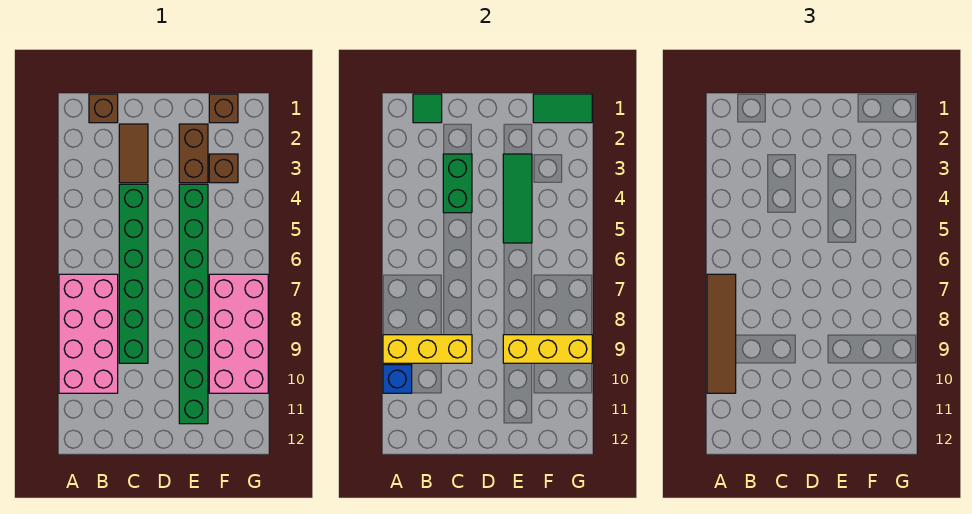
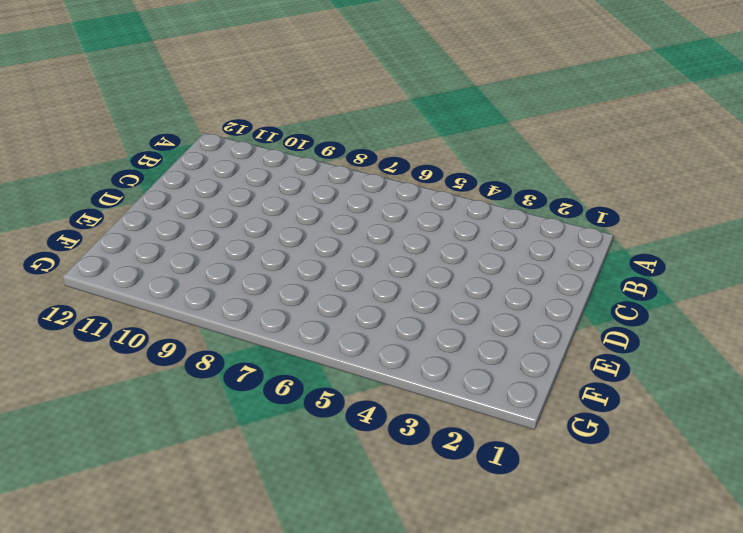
none -> pink 2x4 brick [59,274,118,393]
none -> brown 1x1 brick [89,94,118,123]
none -> brown 1x2 tile [119,124,148,183]

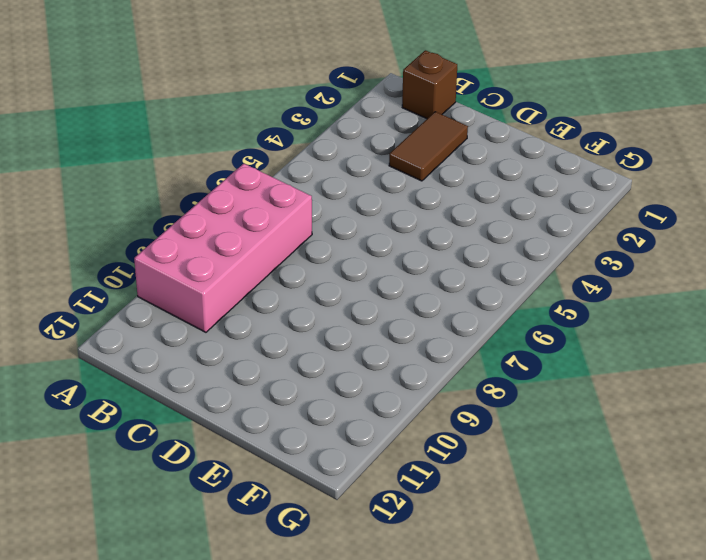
none -> green 1x6 brick [119,184,148,363]
none -> brown 1x2 brick [179,124,208,183]
none -> green 1x8 brick [179,184,208,424]

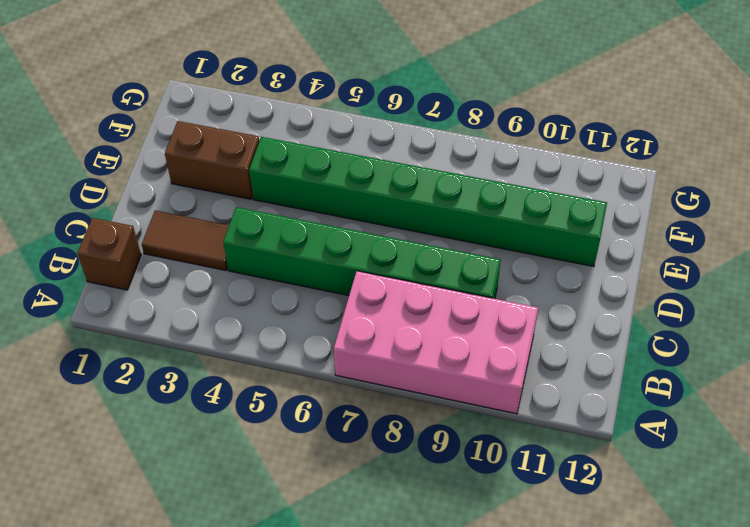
none -> brown 1x1 brick [209,94,238,123]
none -> brown 1x1 brick [209,154,238,183]
none -> pink 2x4 brick [209,274,268,393]

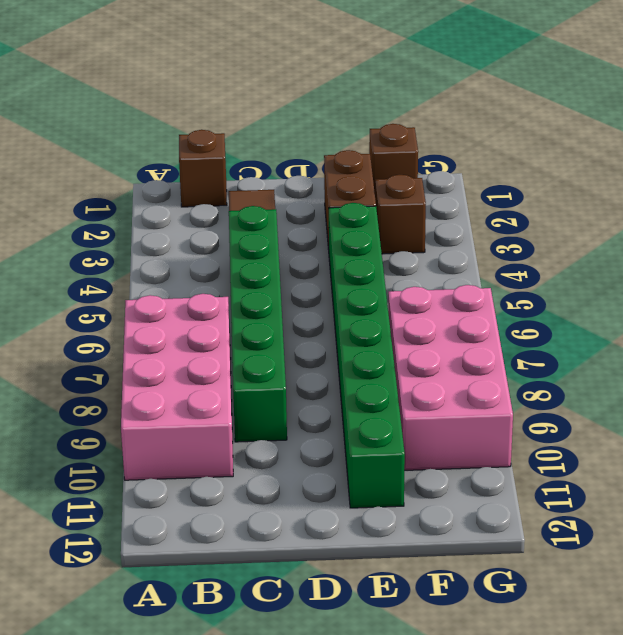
none -> yellow 1x3 brick [383,335,472,363]
none -> blue 1x1 brick [383,365,412,393]
none -> green 1x1 tile [413,94,442,123]

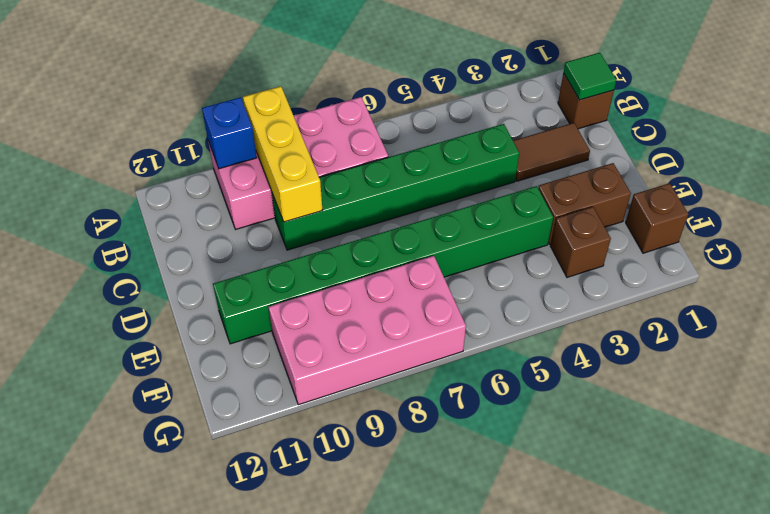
none -> green 1x2 brick [443,154,472,213]
none -> green 1x3 tile [503,154,532,243]
none -> yellow 1x3 brick [503,335,592,363]

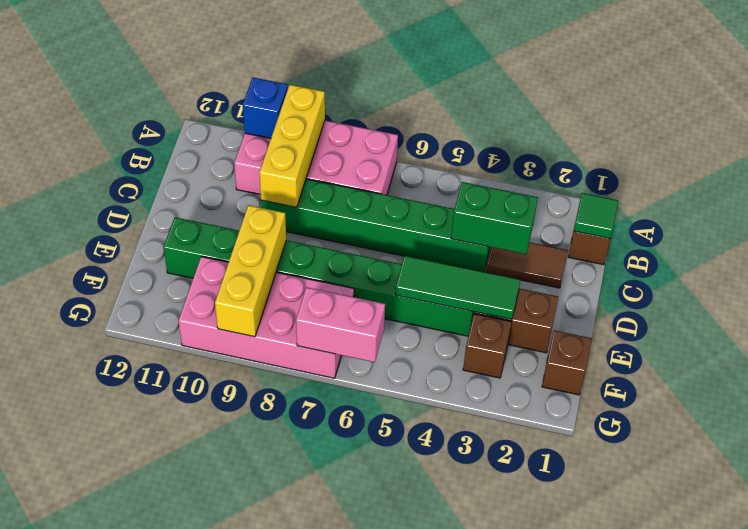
pink 1x2 brick [296,287,385,362] -> none
none -> green 1x2 tile [533,94,592,123]
none -> brown 1x4 tile [707,274,736,393]

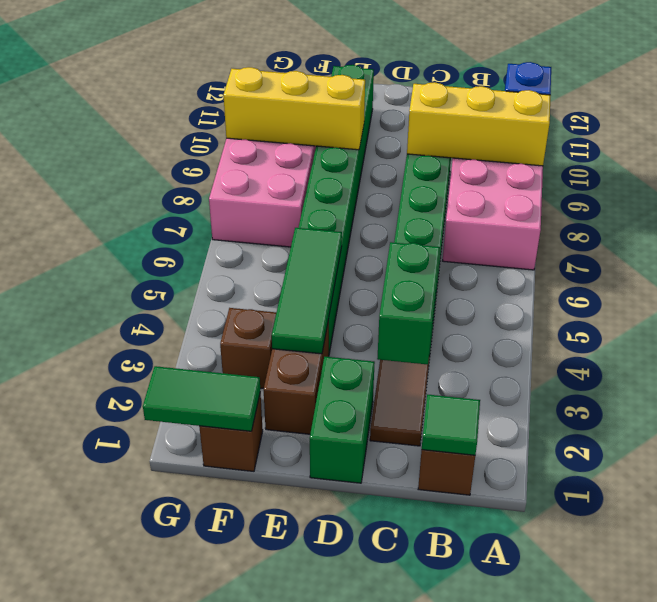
green 1x2 brick [310,357,375,483] -> none
none -> brown 1x4 tile [707,274,736,393]

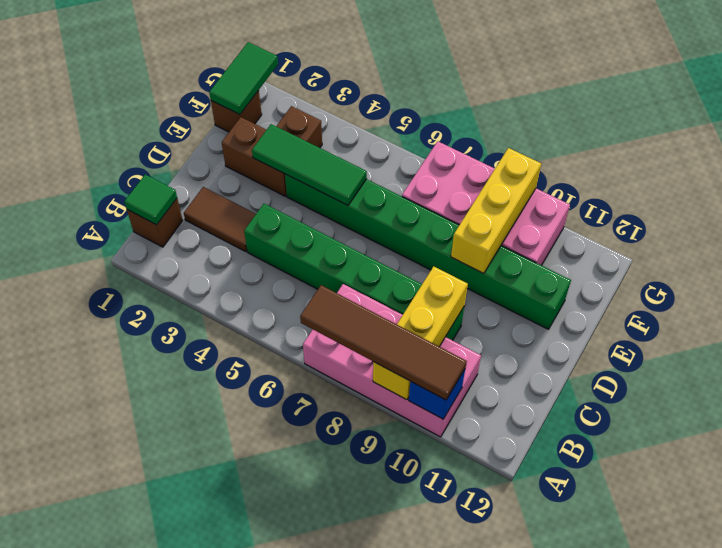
none -> green 1x2 brick [443,154,472,213]

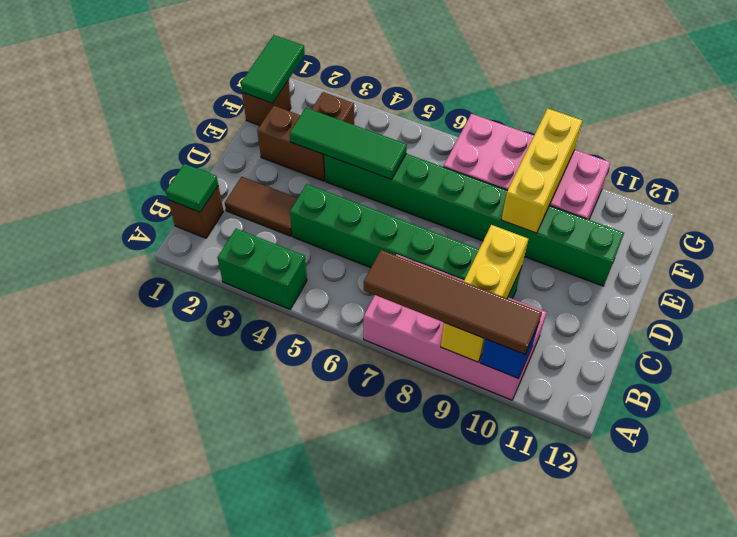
green 1x2 brick [217,229,307,309] -> green 1x2 brick moved to [443,154,472,213]

